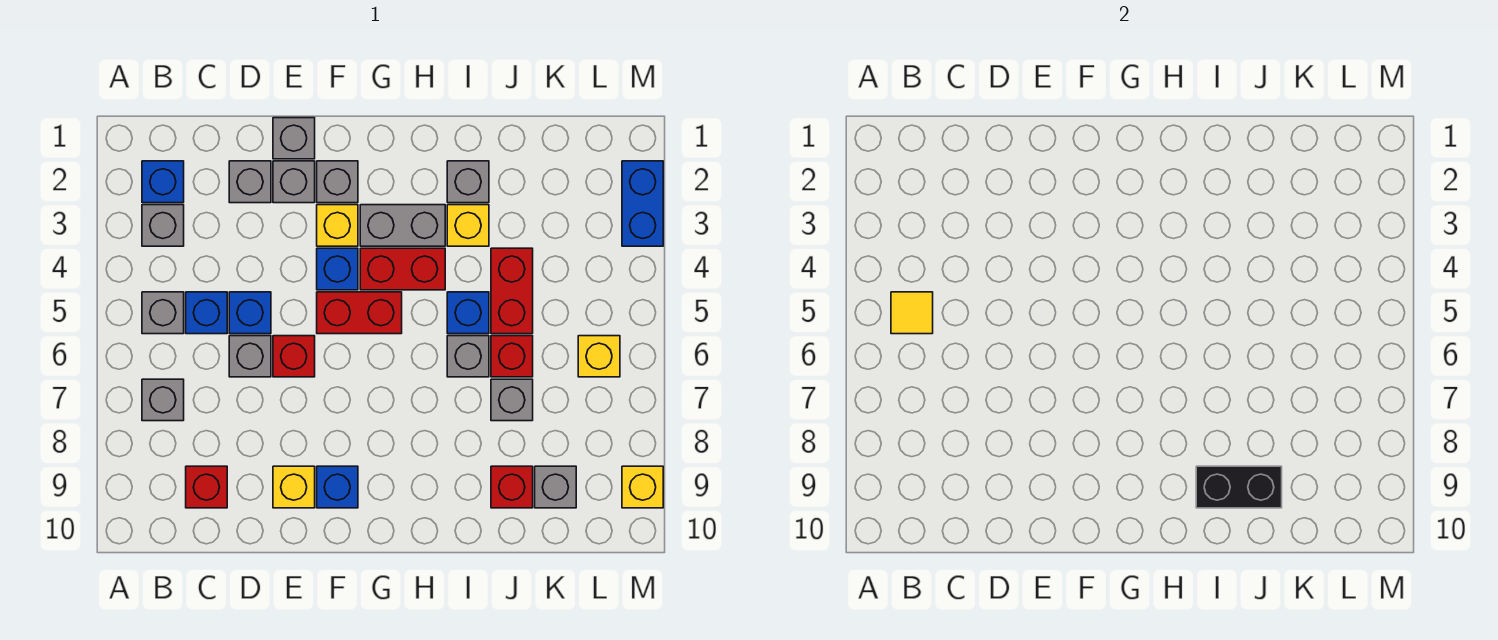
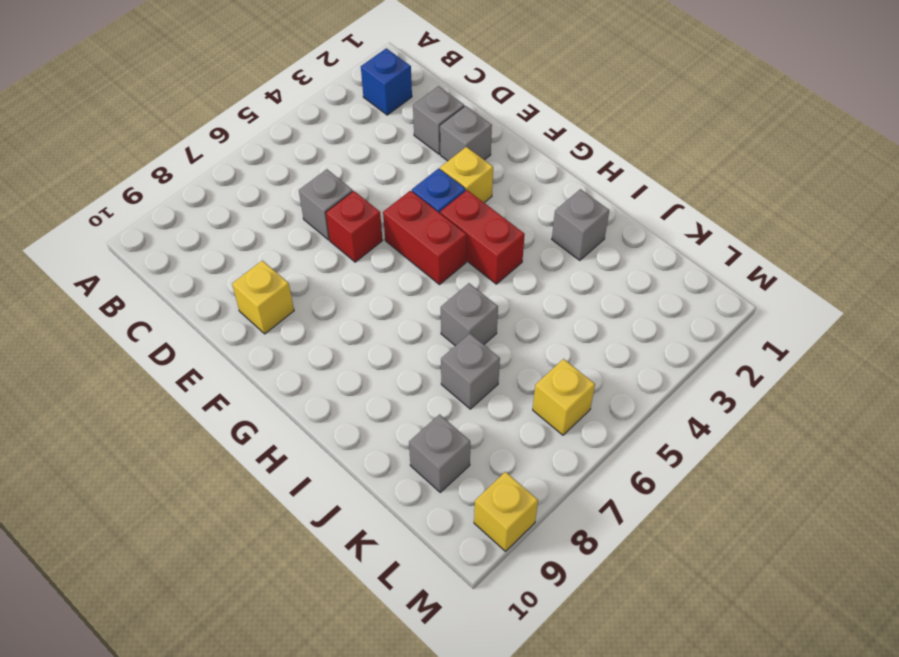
none -> grey 1x1 brick [142,205,184,246]
none -> grey 1x1 brick [142,292,184,334]
none -> grey 1x1 brick [142,379,184,421]
none -> blue 1x1 brick [186,292,227,334]

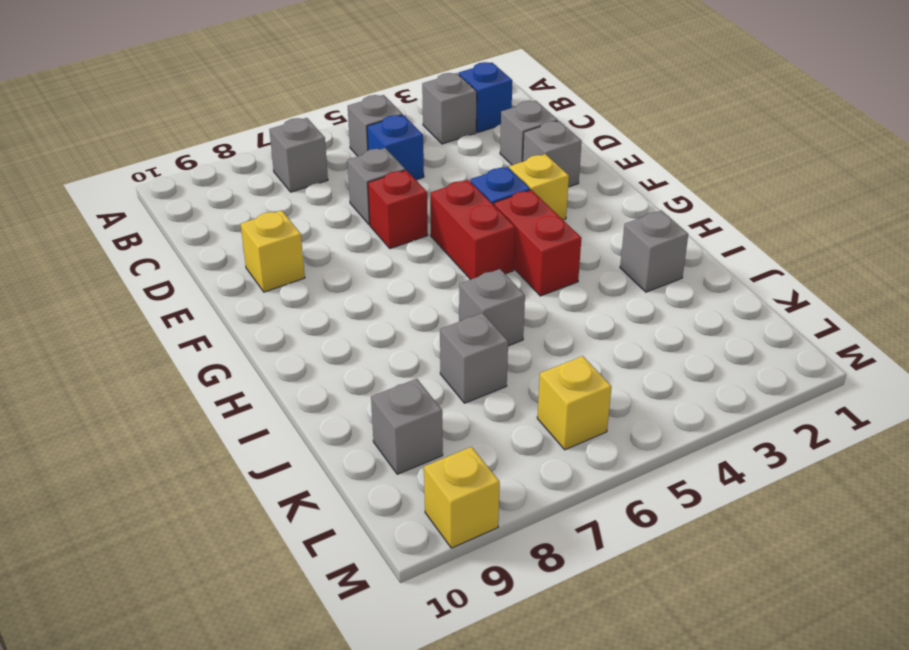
none -> red 1x1 brick [186,466,227,508]
none -> blue 1x1 brick [229,292,271,334]
none -> grey 1x1 brick [273,118,315,159]
none -> grey 1x1 brick [317,161,358,203]

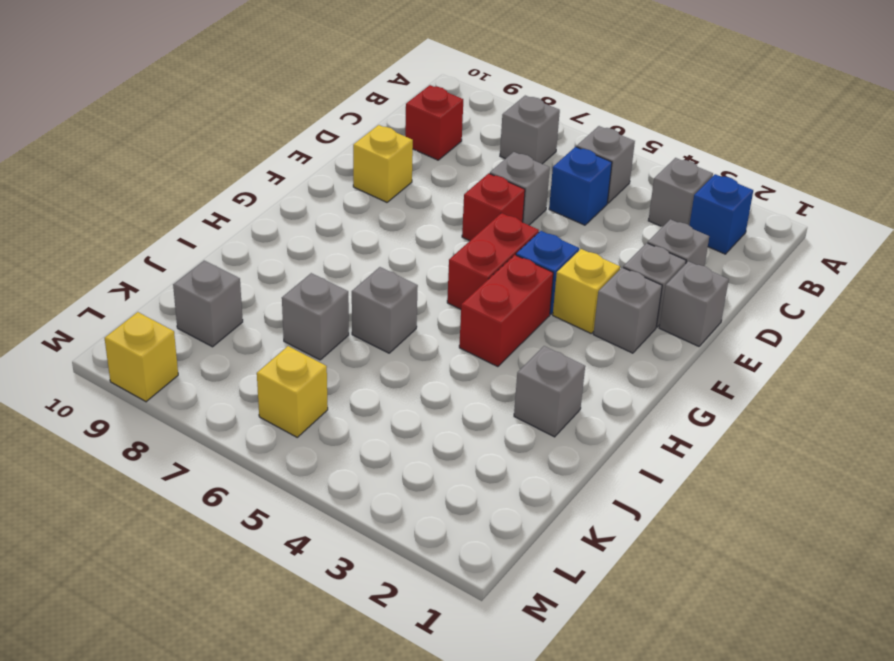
none -> blue 1x1 brick [229,292,271,334]
none -> blue 1x1 brick [317,466,358,508]
none -> grey 1x2 brick [360,205,445,246]
none -> yellow 1x1 brick [447,205,489,246]

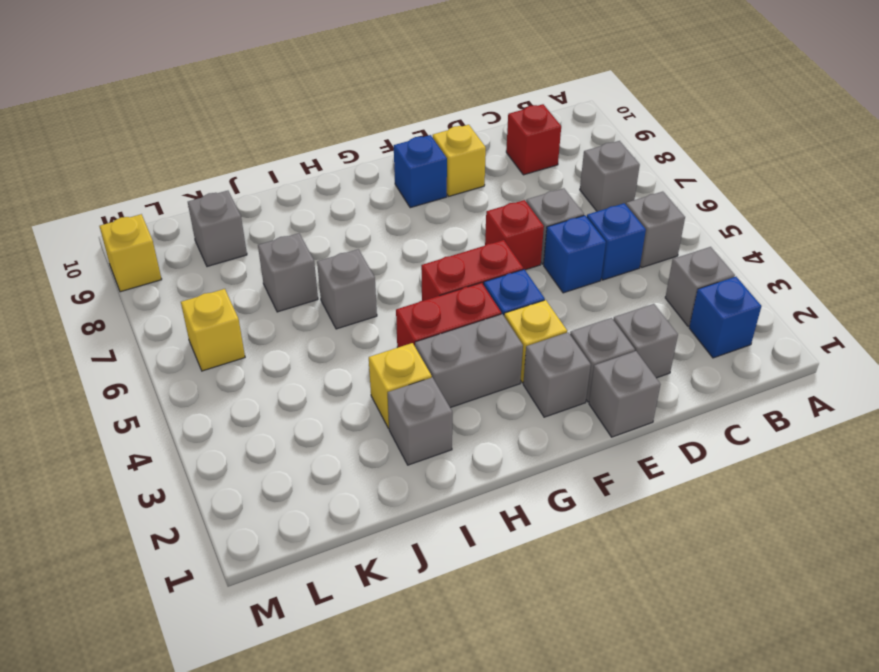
none -> blue 1x1 brick [447,292,489,334]
none -> red 1x2 brick [491,248,533,334]
none -> red 1x1 brick [491,336,533,377]
none -> red 1x1 brick [491,466,533,508]

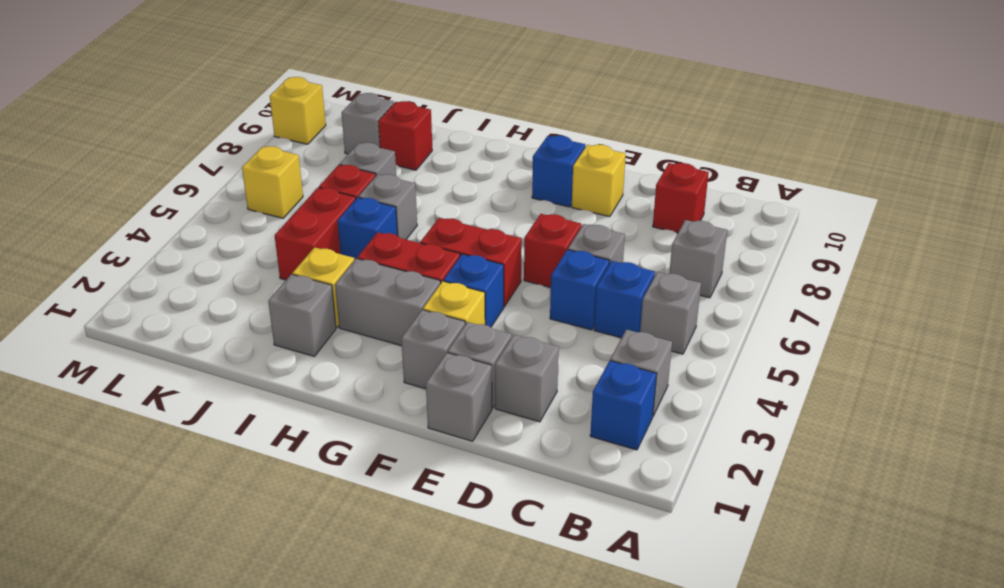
none -> blue 1x2 brick [622,161,663,246]
none -> yellow 1x1 tile [891,292,933,334]
none -> black 1x2 brick [1196,466,1282,508]

